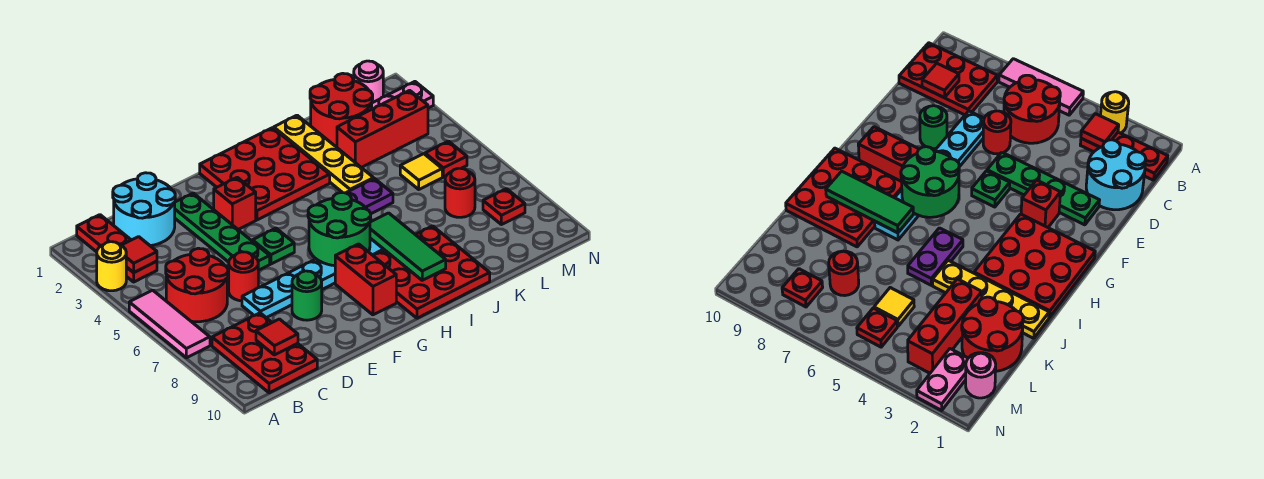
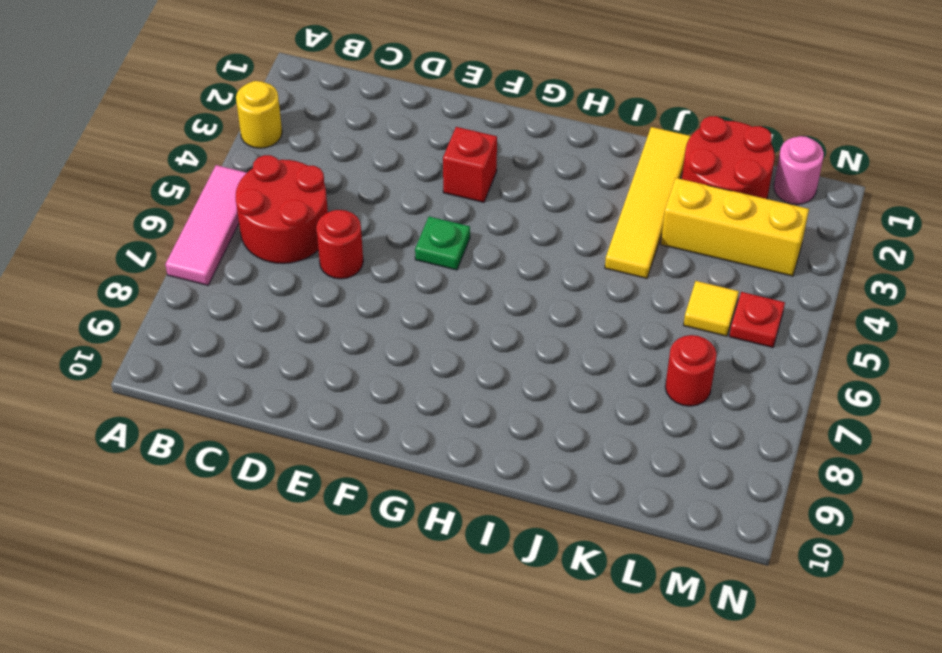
yellow 1x4 tile [605,127,691,278] -> yellow 1x4 plate [274,115,374,193]
yellow 1x3 brick [661,178,809,276] -> red 1x3 brick [337,90,428,167]
none -> red 1x3 plate [77,215,157,282]
none -> red 2x3 plate [212,313,317,393]
none -> cyan 2x2 round brick [113,173,175,246]

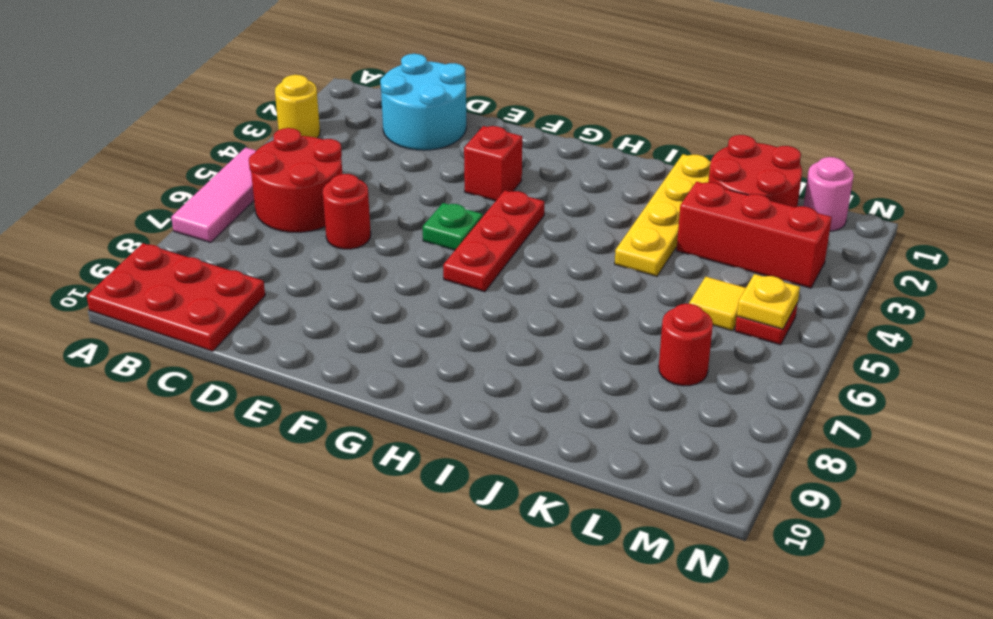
red 2x3 plate [87,243,265,351] -> red 2x3 plate turned to [212,313,317,393]
red 1x3 plate [443,190,544,292] -> red 1x3 plate moved to [77,215,157,282]
yellow 1x1 plate [737,274,800,329] -> none
none -> cyan 1x6 plate [242,238,384,318]
none -> green 1x4 plate [175,193,270,270]
none -> green 1x1 round brick [292,271,322,320]

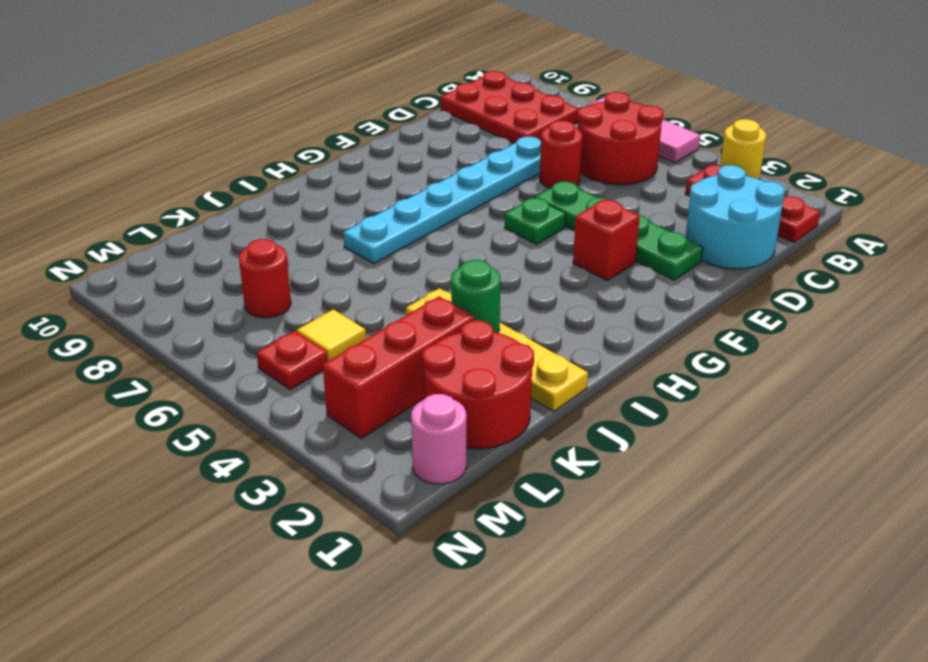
green 1x1 round brick [451,260,501,333] -> green 1x1 round brick moved to [292,271,322,320]
none -> red 3x3 plate [200,128,330,220]
none -> red 1x2 brick [335,244,396,315]
none -> red 3x3 plate [373,226,490,318]

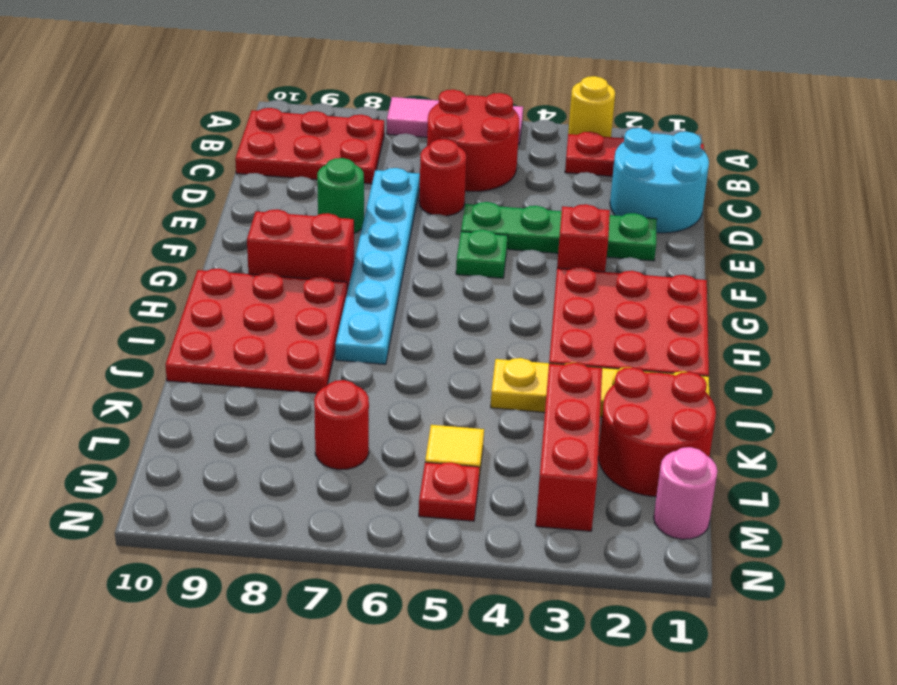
none -> purple 1x2 plate [346,179,393,214]
none -> pink 1x2 plate [372,82,433,109]
none -> red 1x1 plate [483,189,525,225]

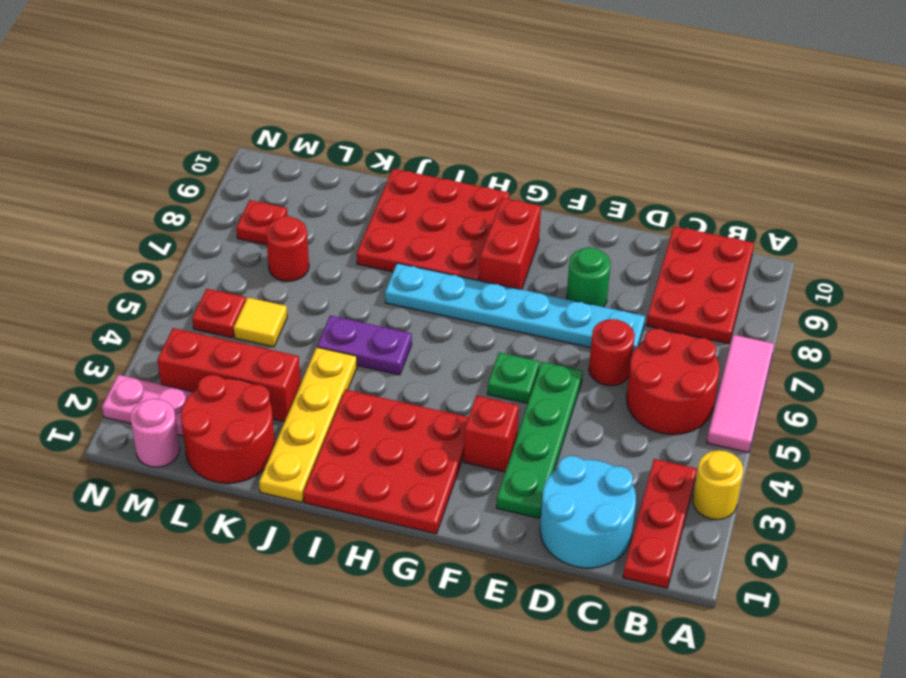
none -> red 1x1 tile [121,237,157,273]
none -> red 1x1 tile [256,319,298,355]
none -> green 2x2 round brick [308,193,371,266]

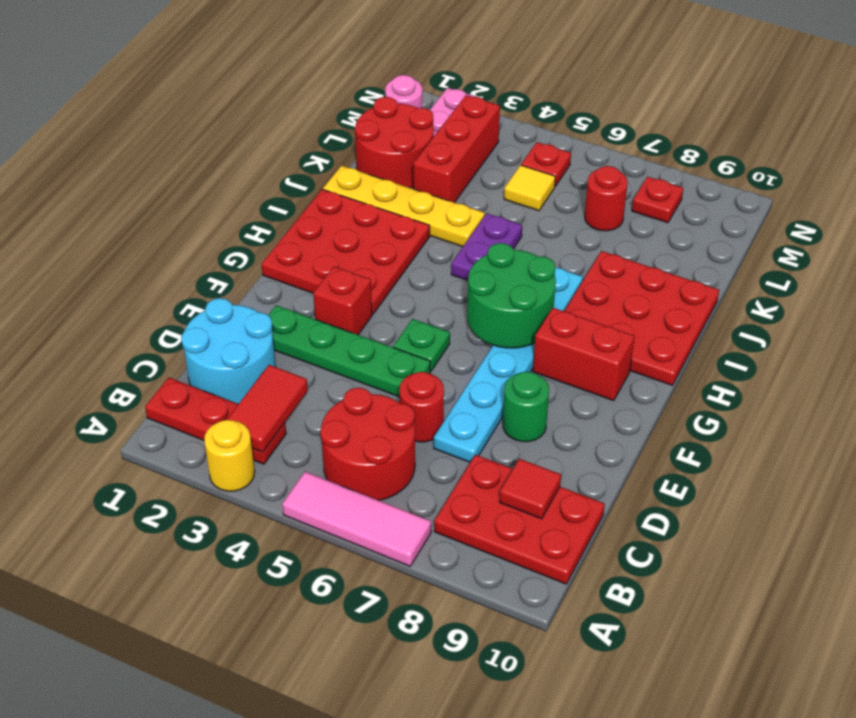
red 1x2 tile [227,365,308,452] -> red 1x1 tile [121,237,157,273]
none -> green 1x3 tile [370,213,446,280]

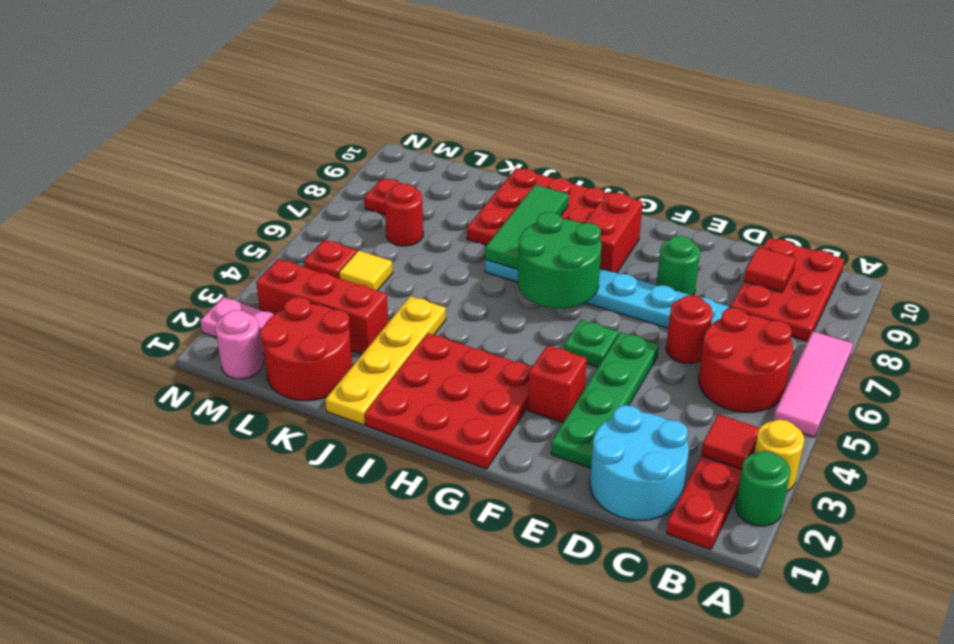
green 1x1 round brick [735,451,790,526] -> none
none -> purple 1x2 plate [346,179,393,214]

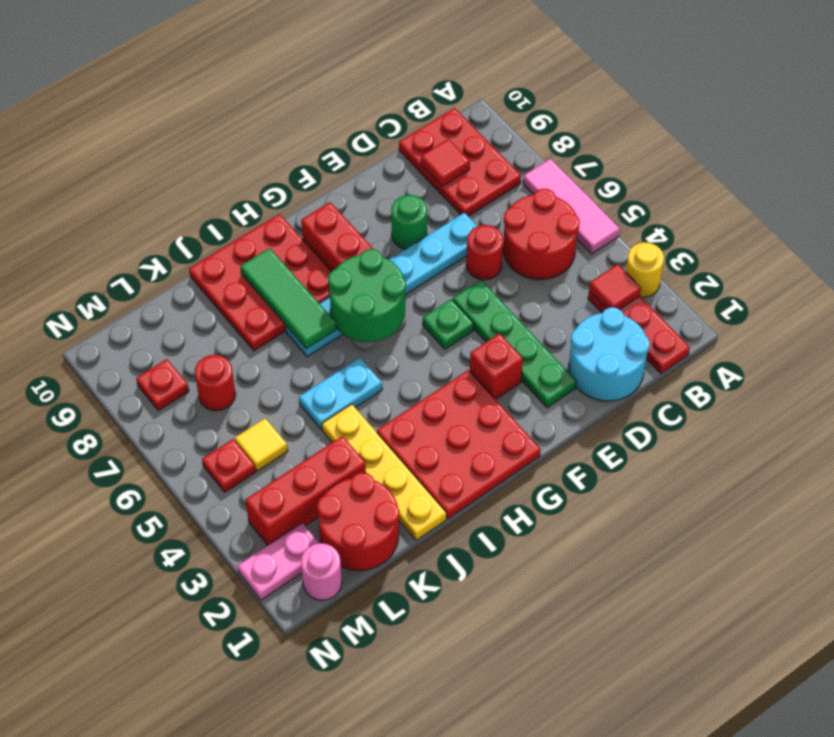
cyan 1x2 plate [299,358,382,429] -> purple 1x2 plate [346,179,393,214]

